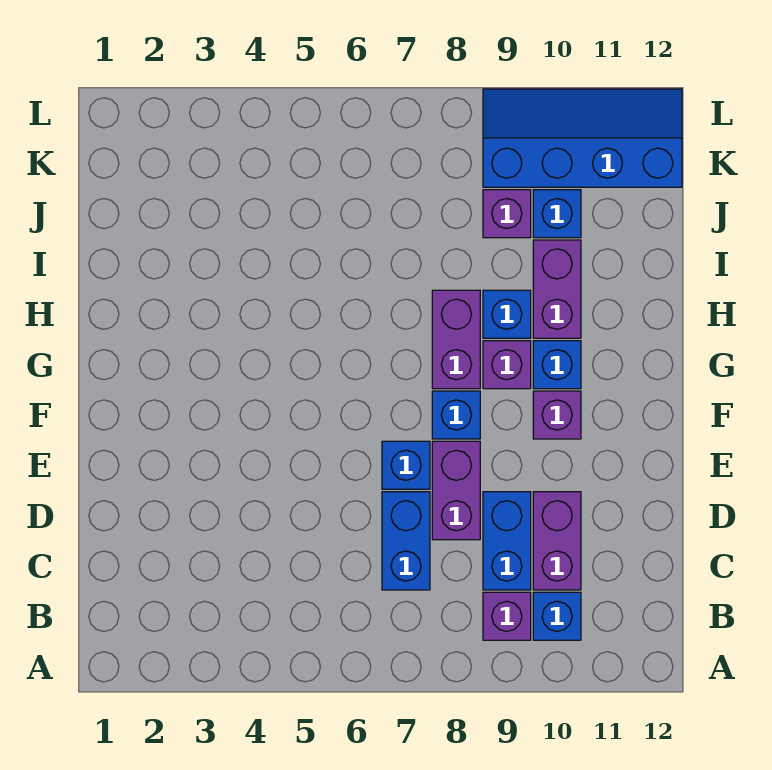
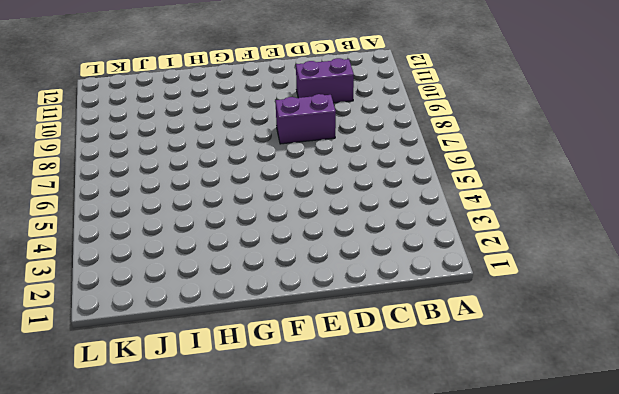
none -> purple 1x1 brick [483,592,531,640]
none -> blue 1x1 brick [533,592,581,640]
none -> blue 1x2 brick [382,492,430,590]

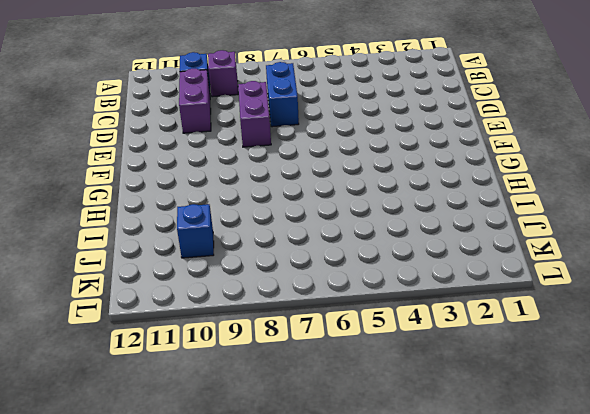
none -> blue 1x2 brick [483,492,531,590]
none -> blue 1x1 brick [382,441,430,489]
none -> blue 1x1 brick [432,391,480,439]

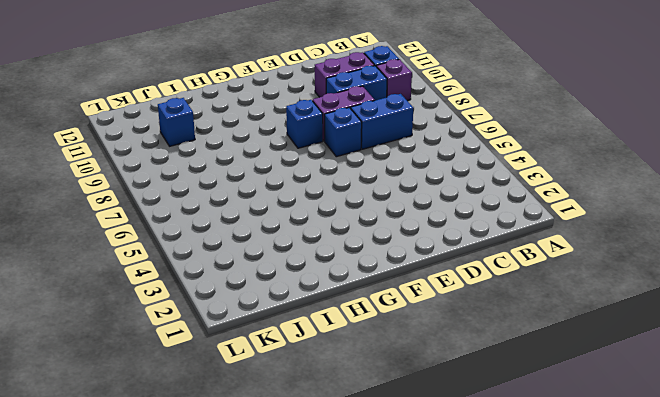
none -> purple 1x1 brick [533,391,581,439]
none -> purple 1x2 brick [432,290,480,389]
none -> purple 1x1 brick [483,341,531,389]

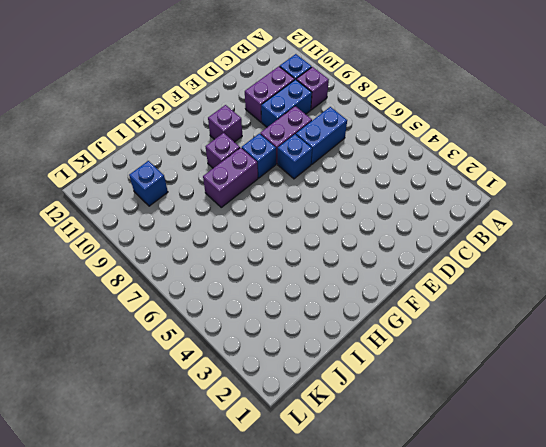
none -> blue 1x1 brick [533,341,581,389]
none -> blue 1x1 brick [483,290,531,338]
none -> purple 1x2 brick [533,240,581,338]

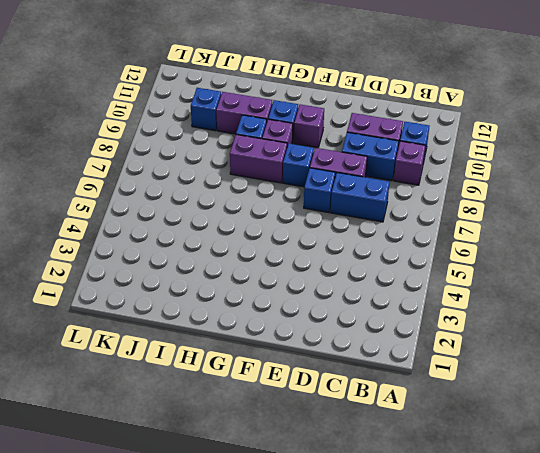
none -> purple 1x1 brick [483,190,531,238]
none -> blue 2x4 slope [483,89,682,187]

